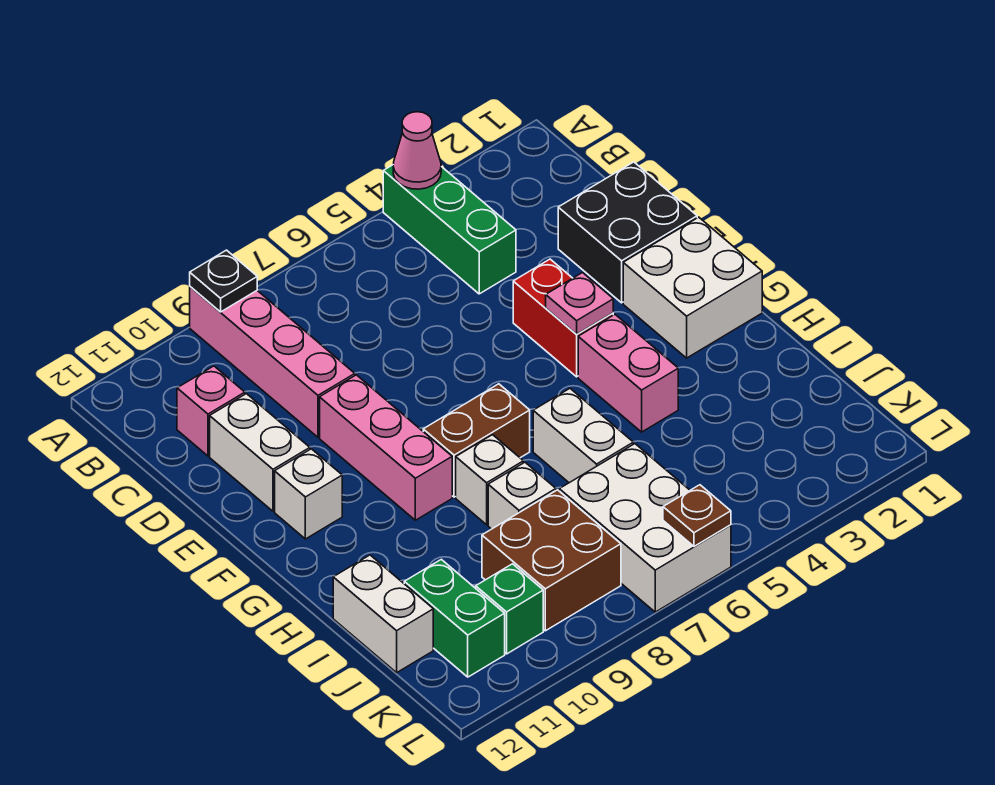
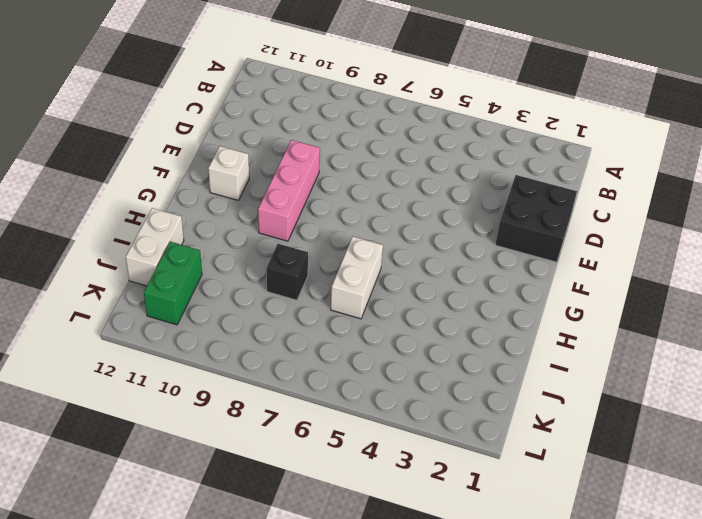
black 1x1 brick [266,244,308,300] -> white 1x1 brick [488,462,556,529]
none -> green 1x3 brick [383,165,516,294]
none -> pink 1x4 brick [190,287,355,437]
none -> pink 1x1 brick [177,366,245,456]

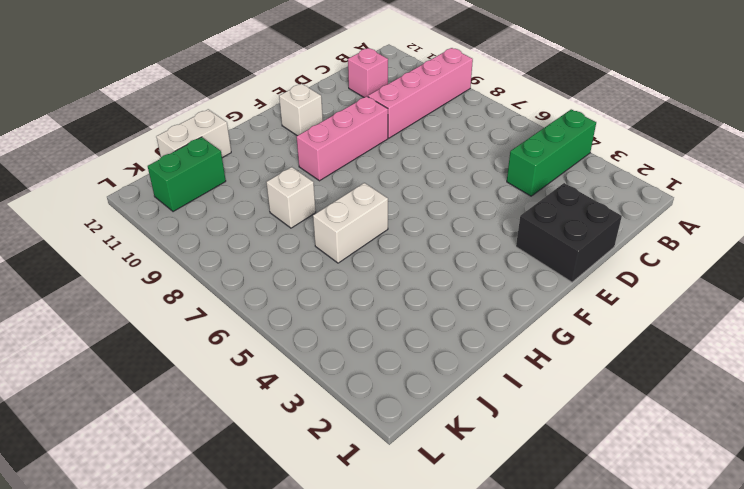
none -> white 1x2 brick [210,394,310,511]
none -> red 1x2 brick [513,259,613,377]
none -> white 2x2 brick [623,217,762,358]

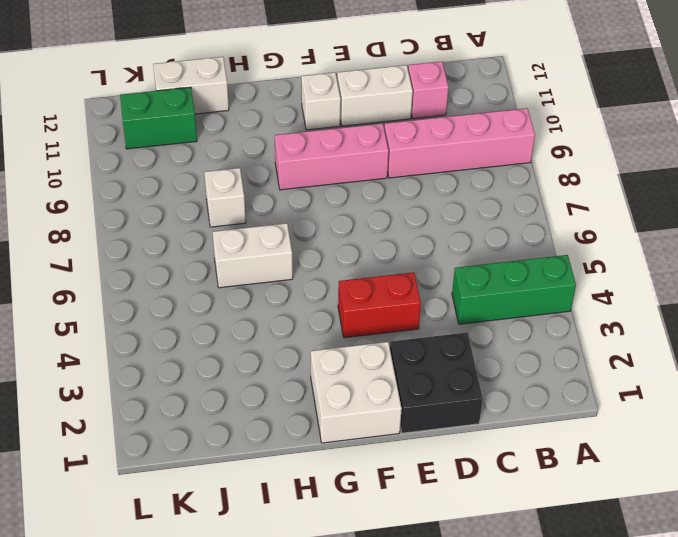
none -> pink 1x2 brick [578,315,678,432]
none -> brown 1x2 brick [423,384,530,497]
none -> white 1x1 brick [456,435,523,525]

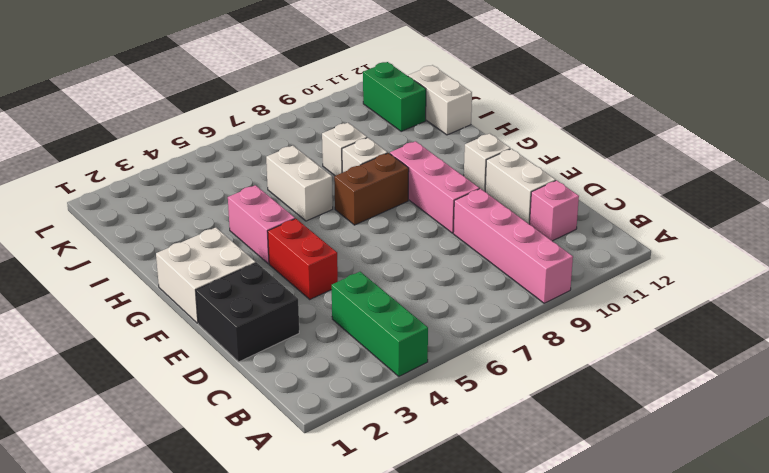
none -> white 2x3 brick [559,444,731,612]
none -> brown 2x2 brick [482,490,621,631]
none -> green 1x1 brick [476,564,543,654]

